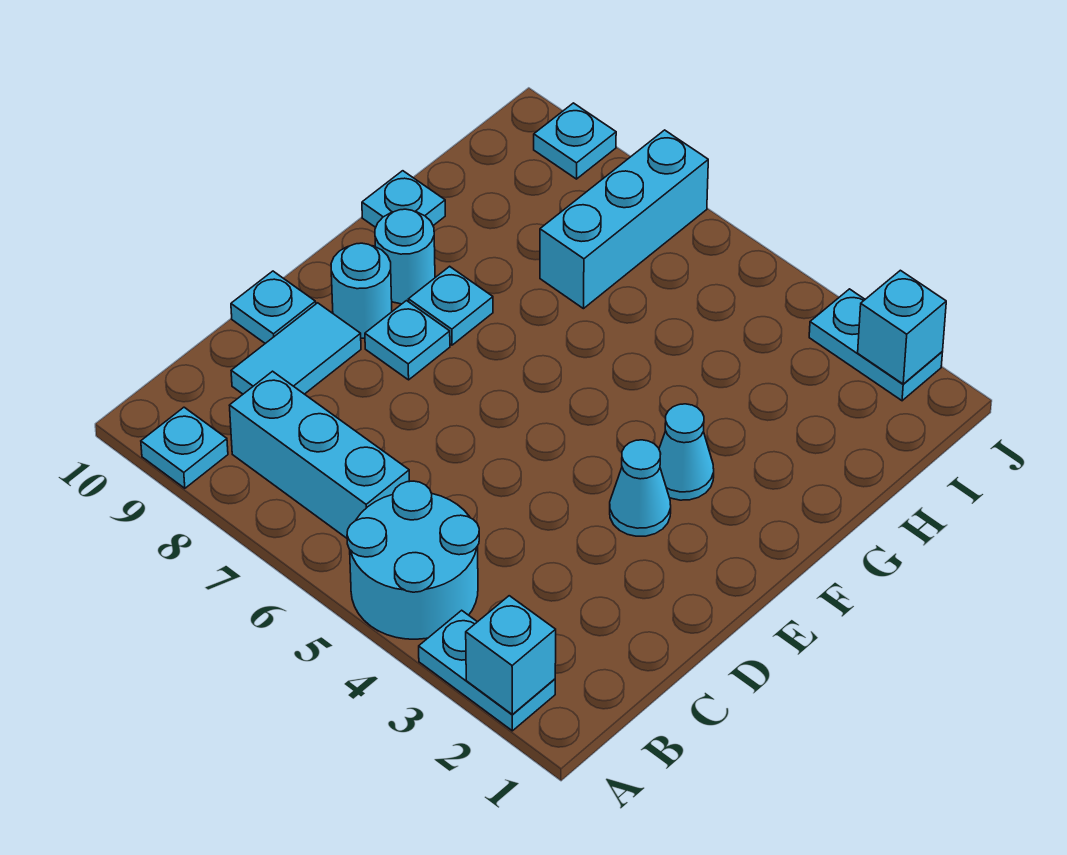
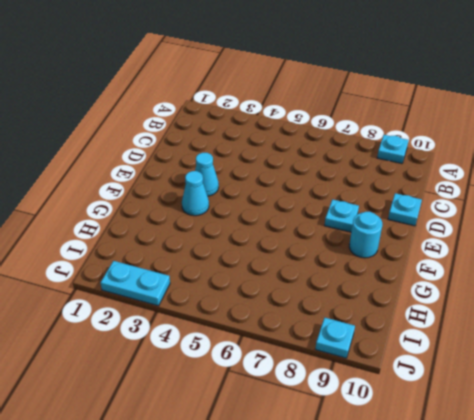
none -> cyan 1x2 plate [419,610,555,731]
none -> cyan 2x2 round brick [347,481,479,639]
none -> cyan 1x3 brick [229,371,410,538]

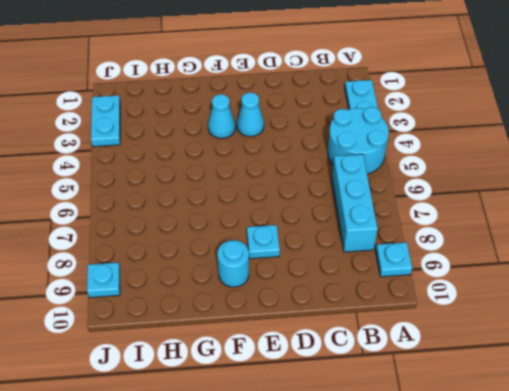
none -> cyan 1x2 tile [231,303,361,394]
none -> cyan 1x1 plate [231,271,316,343]
none -> cyan 1x1 round brick [331,243,392,338]

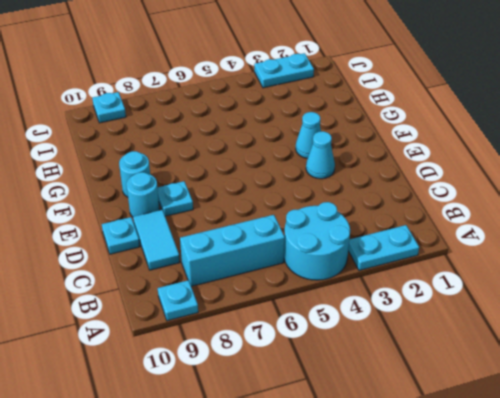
none -> cyan 1x1 plate [409,266,493,345]
none -> cyan 1x1 plate [362,171,445,227]
none -> cyan 1x3 brick [540,130,708,309]

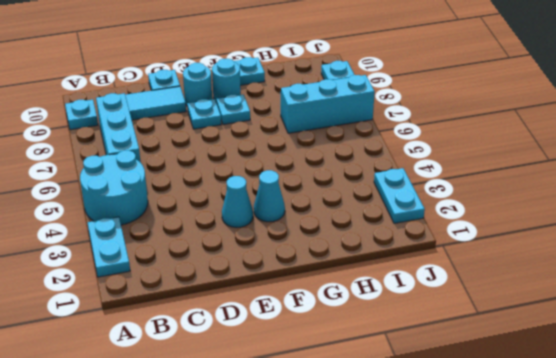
none -> cyan 1x1 brick [466,596,556,714]
none -> cyan 1x1 brick [858,270,946,384]

